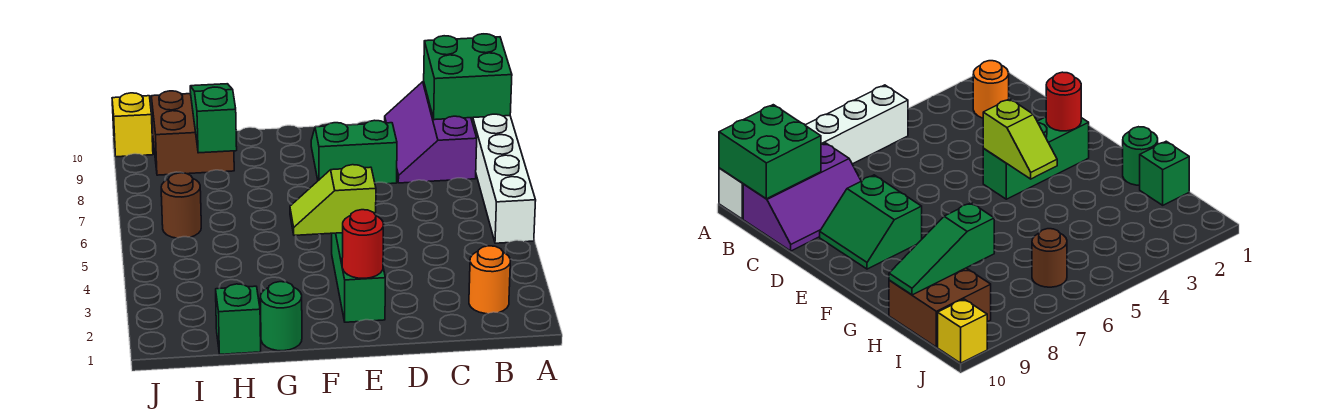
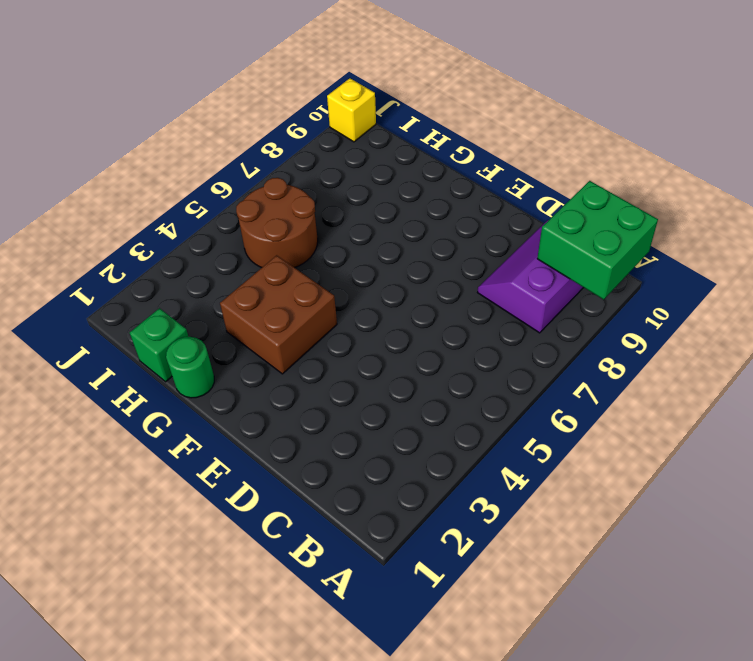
brown 2x2 brick [220,255,337,374] -> brown 2x2 brick moved to [151,91,234,175]
brown 2x2 round brick [236,178,318,268] -> brown 1x1 round brick [161,173,201,238]
none -> white 1x6 brick [471,114,536,243]
none -> orange 1x1 round brick [469,246,510,314]
none -> green 2x2 slope [311,120,397,184]

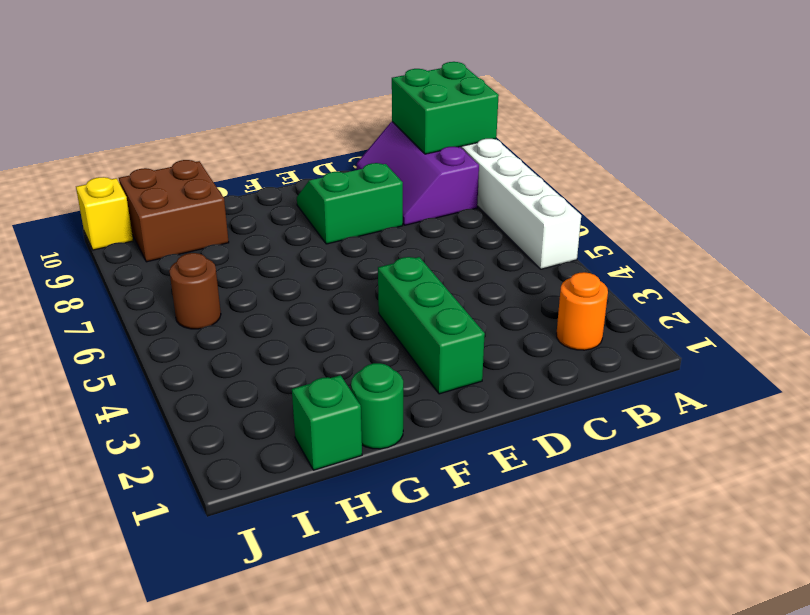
none -> red 1x1 round brick [342,210,384,278]
none -> lime 1x2 slope [290,165,376,235]
none -> green 1x3 slope [190,84,237,153]

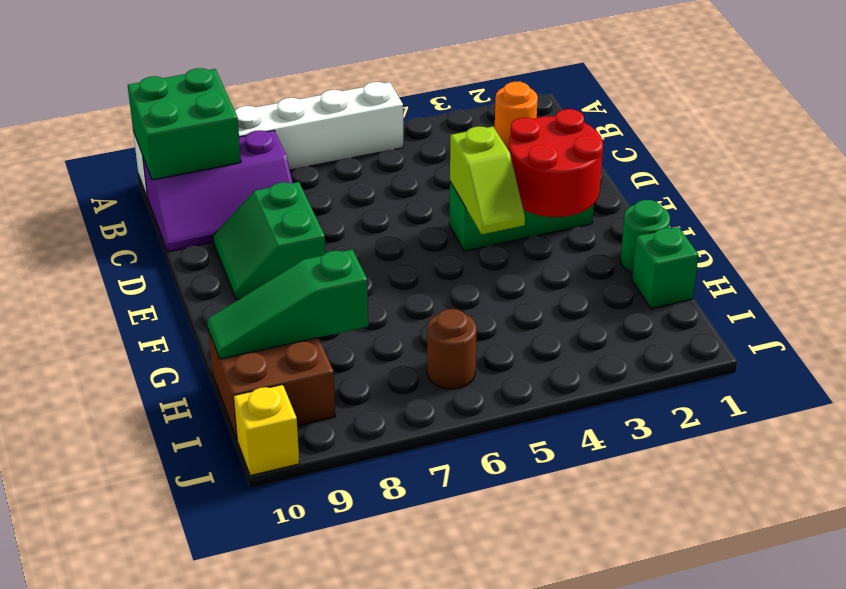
red 2x2 round brick [509,109,603,217] -> red 1x1 round brick [342,210,384,278]

